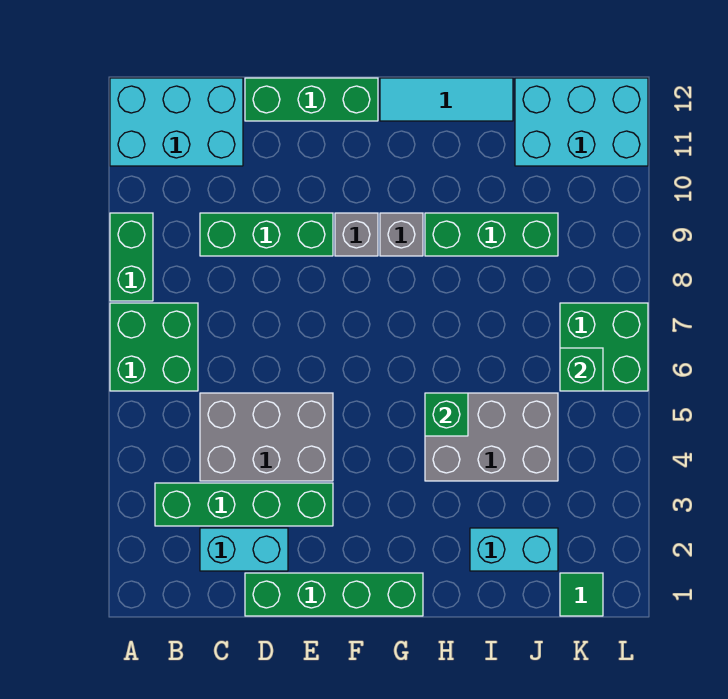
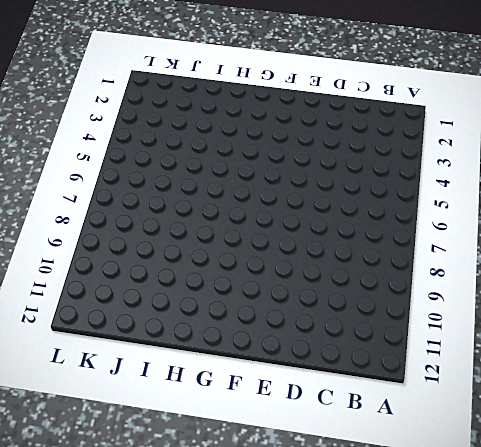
none -> green 2x2 brick [110,303,198,391]
none -> green 1x2 brick [110,213,153,301]
none -> cyan 2x3 brick [110,78,243,166]

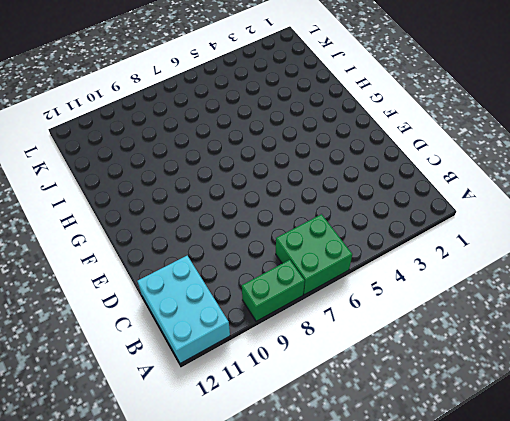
none -> green 1x4 brick [155,483,333,526]
none -> cyan 1x2 brick [200,528,288,571]
none -> grey 2x3 brick [200,393,333,481]

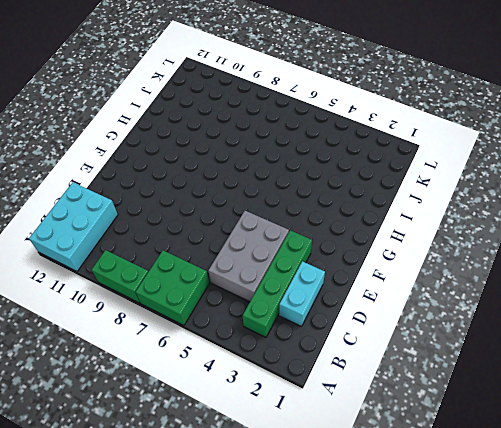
none -> green 1x3 brick [200,213,333,256]
none -> green 1x4 brick [245,573,423,616]
none -> green 1x3 brick [245,78,378,121]

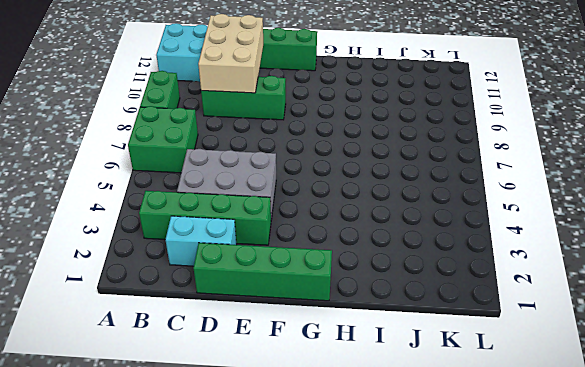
tan 2x3 brick [198,14,263,93] -> none
none -> grey 1x1 brick [335,213,378,256]
none -> grey 1x1 brick [380,213,423,256]
none -> cyan 1x3 tile [380,78,513,121]

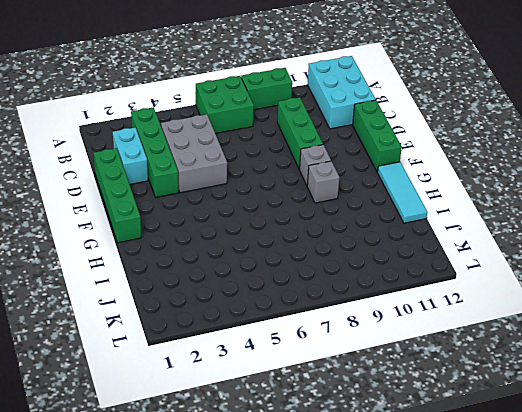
none -> grey 2x3 brick [425,393,558,481]
none -> green 1x3 brick [425,213,558,256]
none -> cyan 1x2 brick [470,528,558,571]

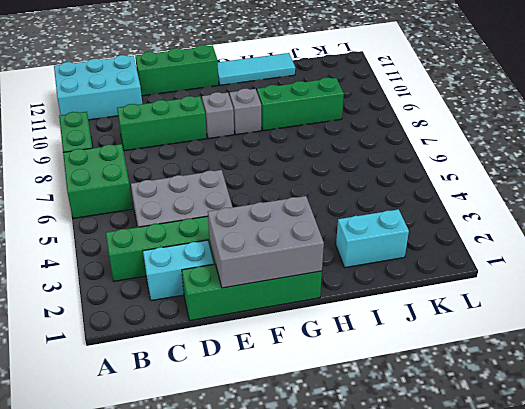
grey 2x3 brick [208,196,324,288] -> grey 2x3 brick moved to [425,393,558,481]
none -> cyan 2x3 brick [515,78,648,166]
none -> green 1x1 tile [560,573,603,616]
none -> green 2x2 brick [560,303,648,391]

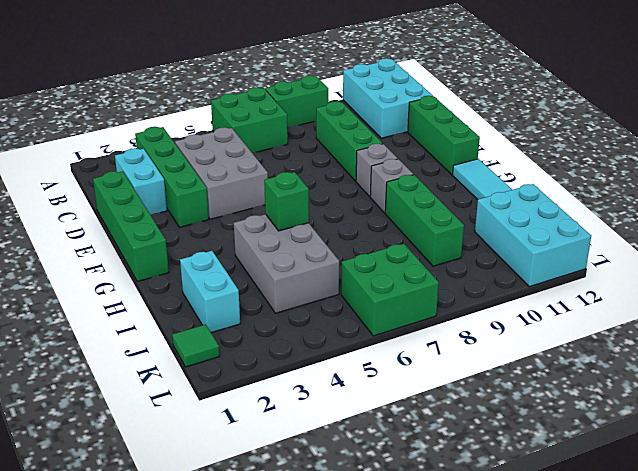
none -> green 1x1 brick [560,348,603,391]

